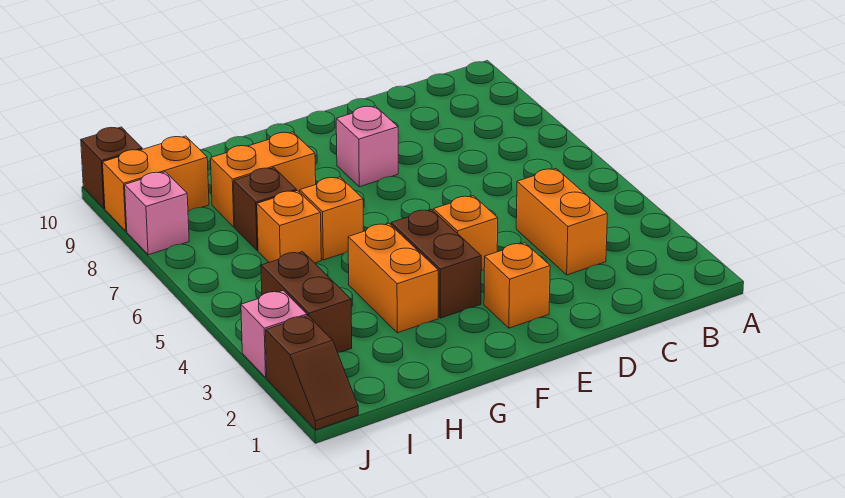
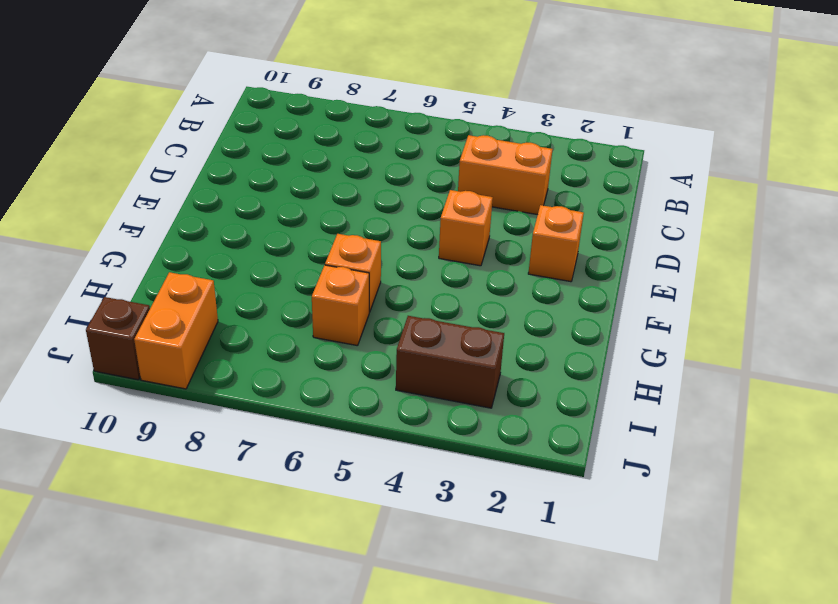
none -> pink 1x1 brick [336,106,398,187]
none -> brown 1x2 brick [391,209,481,318]
none -> orange 1x2 brick [348,223,438,333]

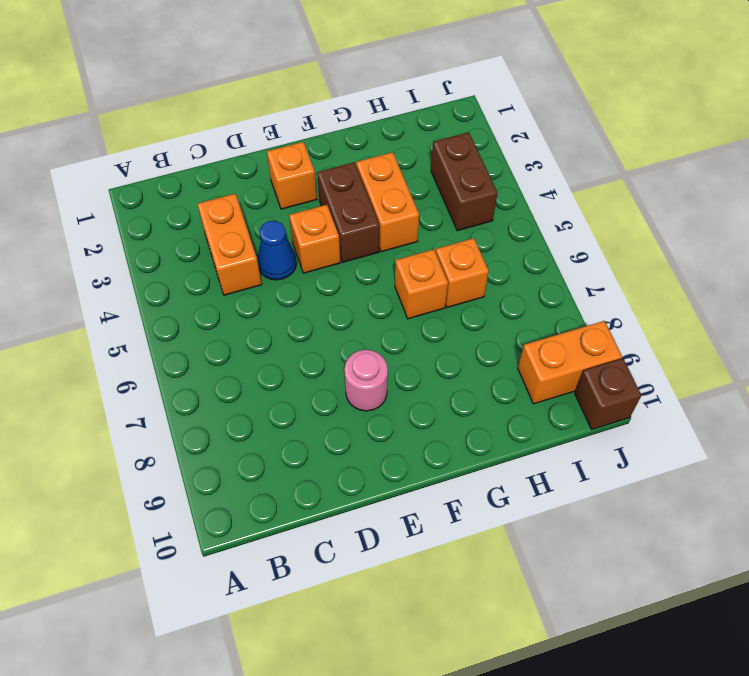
blue 1x1 cone [257,221,297,280] -> none
pink 1x1 round brick [344,350,388,411] -> pink 1x1 brick [336,106,398,187]
none -> orange 1x2 brick [211,132,316,227]
none -> brown 1x1 brick [234,168,297,250]
none -> brown 1x2 slope [266,316,358,430]

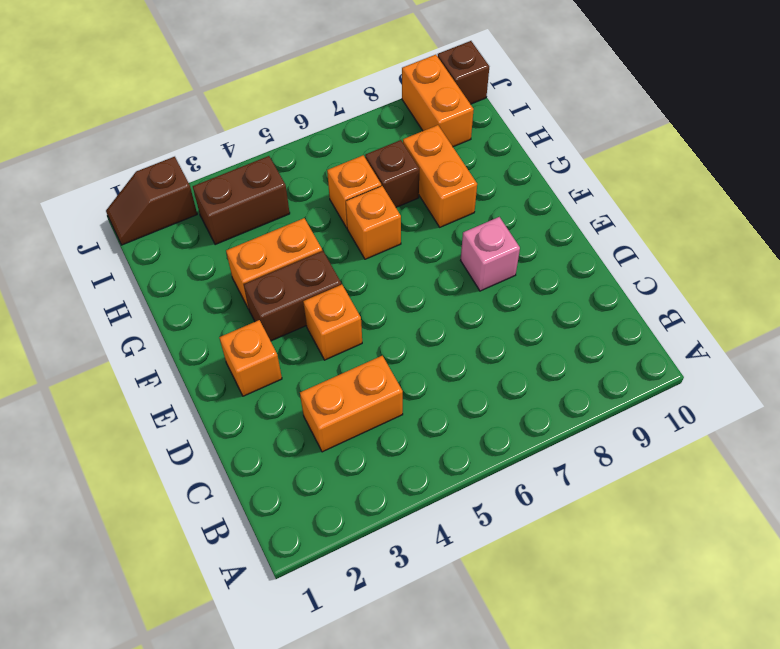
none -> pink 1x1 brick [241,291,307,378]
none -> pink 1x1 brick [125,172,189,255]

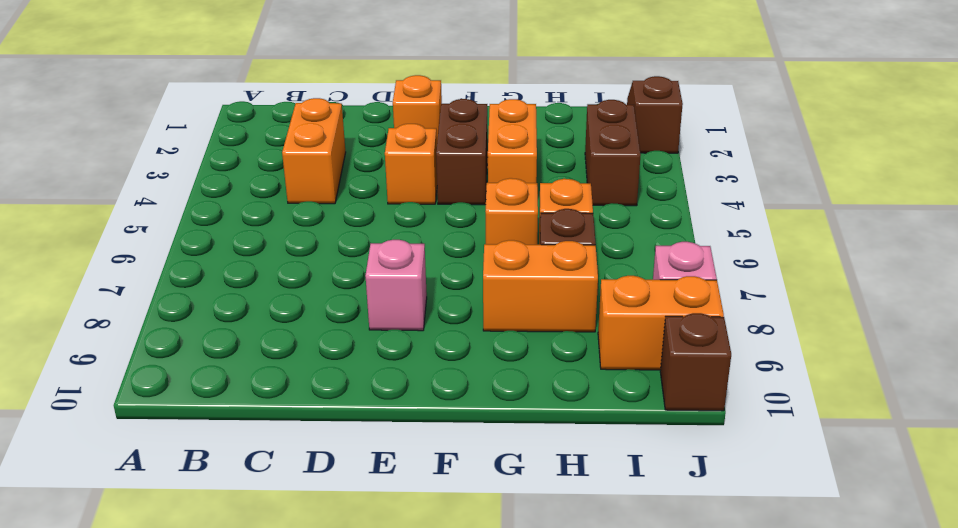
none -> pink 1x1 brick [241,291,307,378]

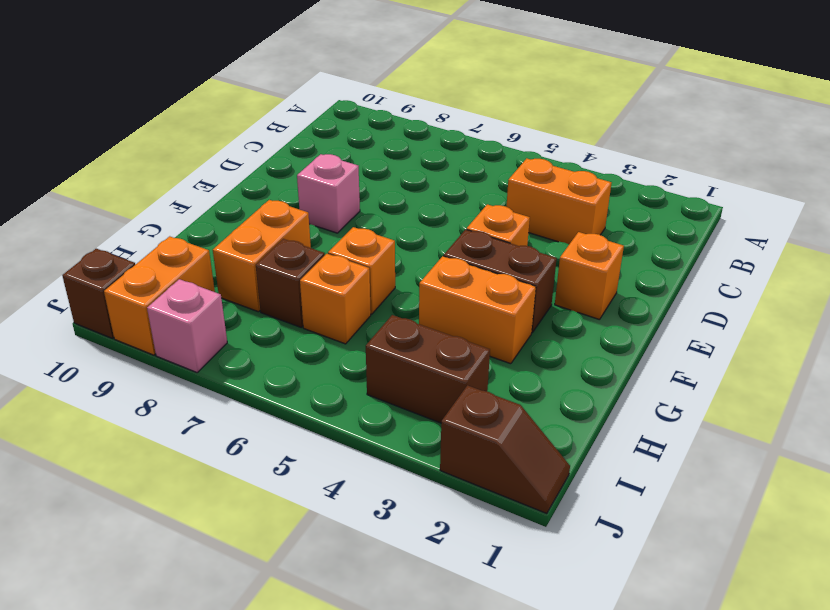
none -> pink 1x1 brick [241,291,307,378]

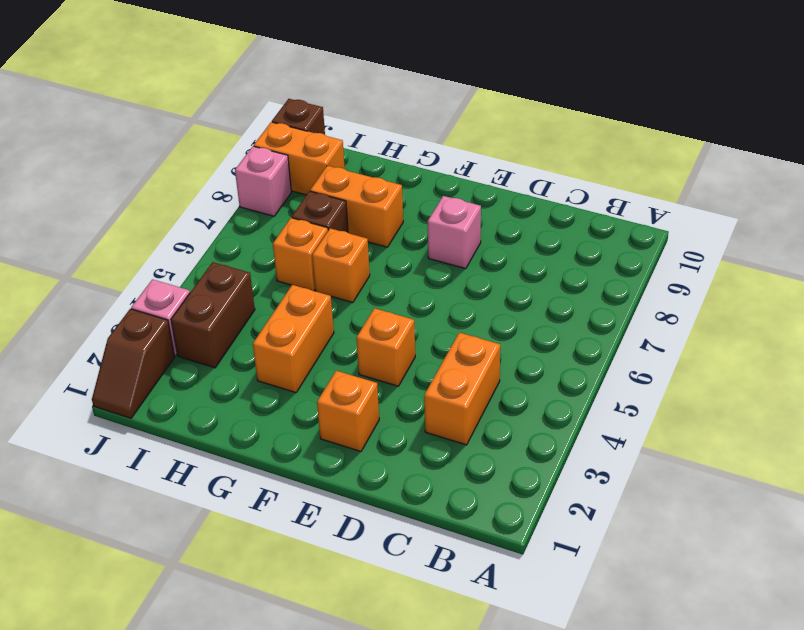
none -> brown 1x2 brick [391,209,481,318]

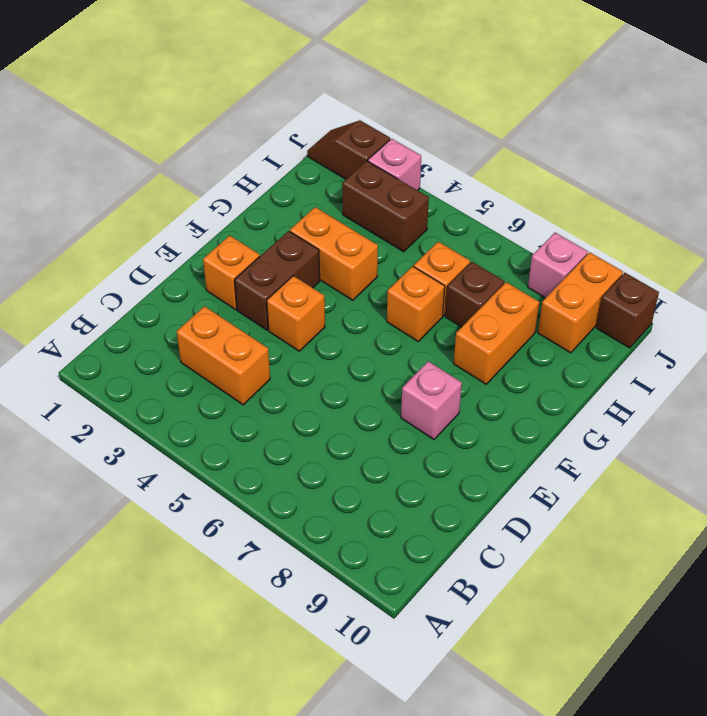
brown 1x2 brick [235,231,320,330] -> brown 1x2 brick turned to [391,209,481,318]

